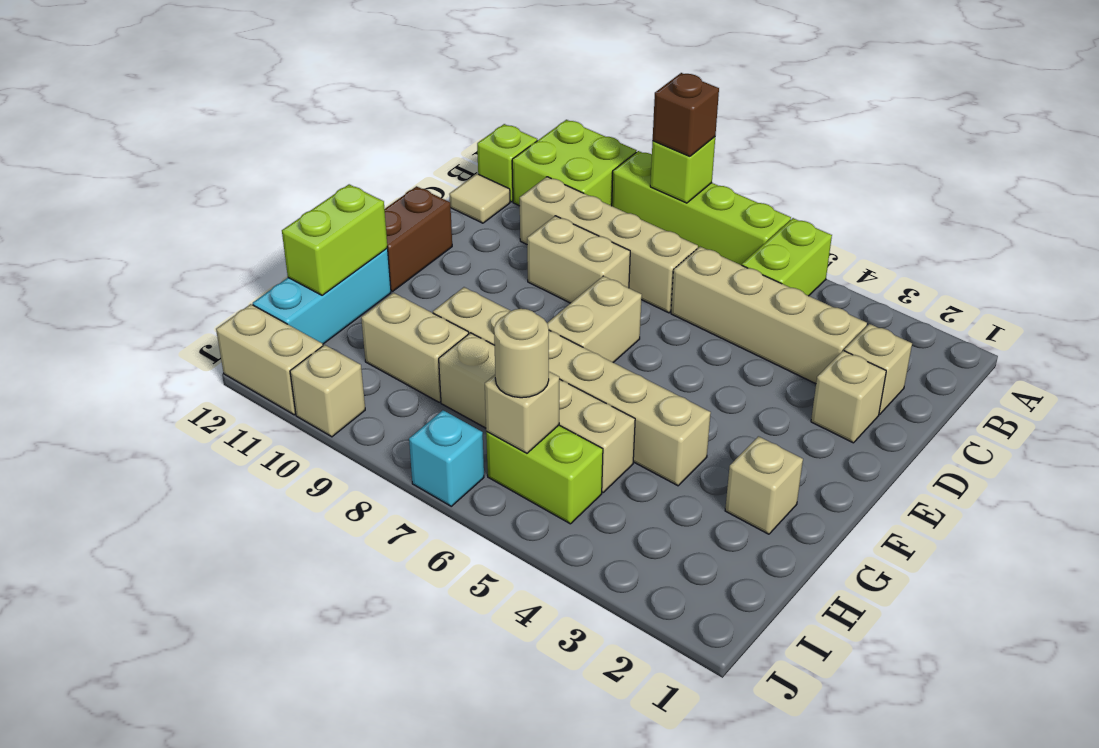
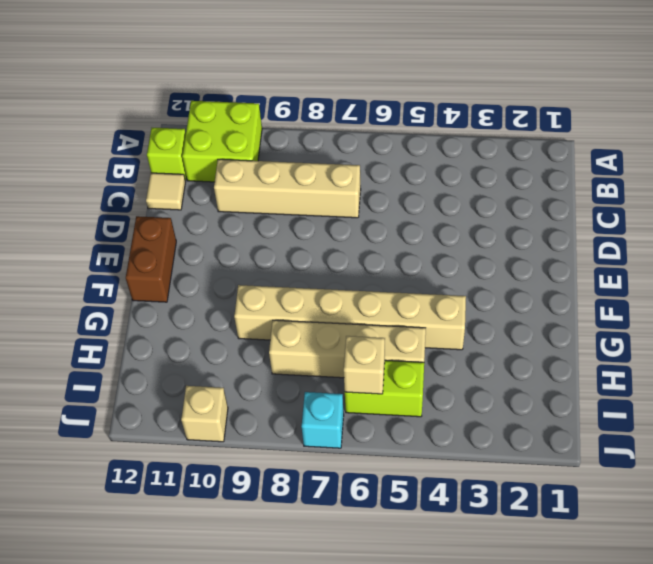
none -> lime 1x2 brick [742,218,832,296]
none -> lime 1x4 brick [612,151,791,265]
none -> tan 1x1 brick [844,324,912,414]

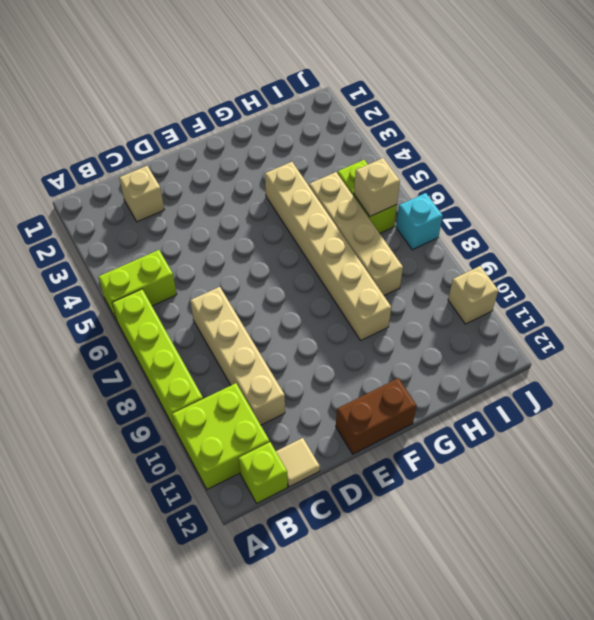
none -> tan 1x4 brick [671,247,867,384]
none -> tan 1x1 brick [811,351,886,443]
none -> tan 1x2 brick [527,216,630,303]

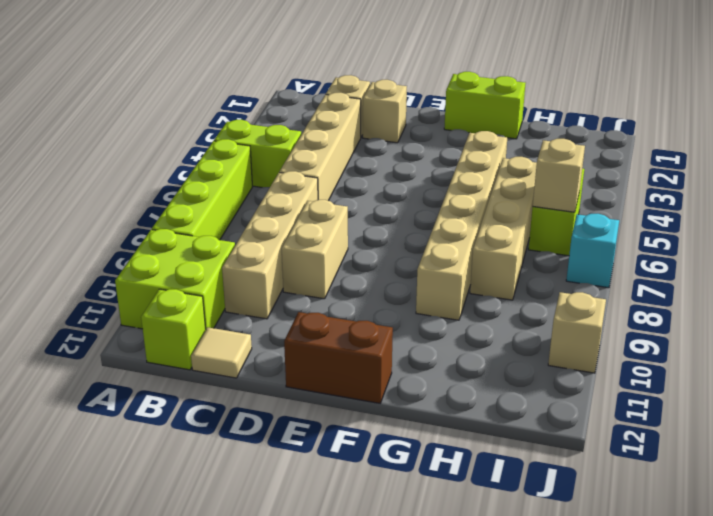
lime 1x2 brick [444,72,526,139] -> lime 1x2 brick moved to [282,184,388,295]
none -> tan 1x2 brick [547,276,642,362]
none -> tan 1x1 brick [725,436,803,534]
none -> cyan 1x3 brick [253,249,391,344]

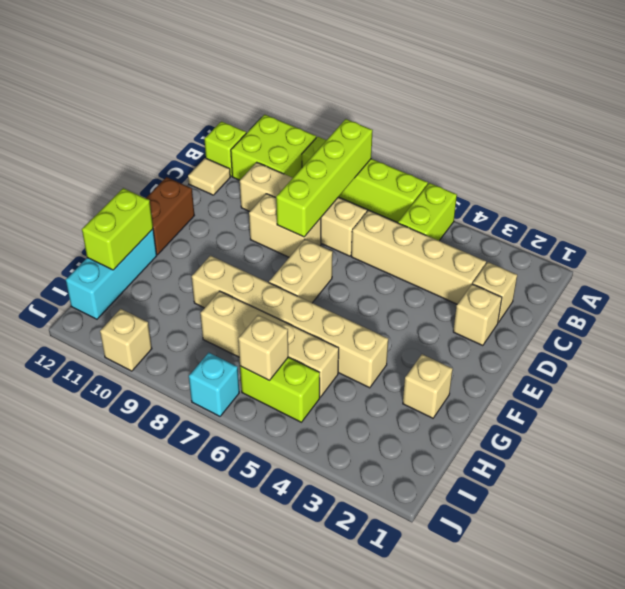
lime 1x4 brick [276,119,373,237] -> lime 1x1 brick [650,137,715,203]
none -> tan 1x2 brick [361,293,469,402]
none -> tan 1x2 brick [216,304,323,415]
none -> brown 1x1 brick [653,73,719,156]

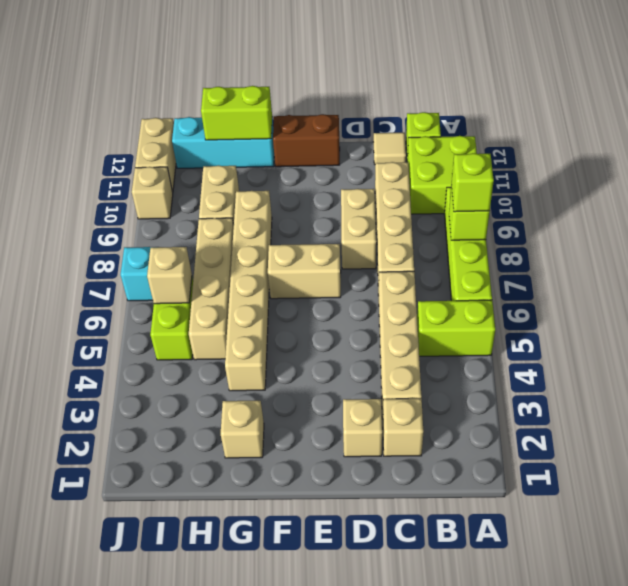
lime 1x1 brick [451,153,494,212] -> brown 1x1 brick [653,73,719,156]
none -> tan 1x1 round brick [494,309,549,398]

